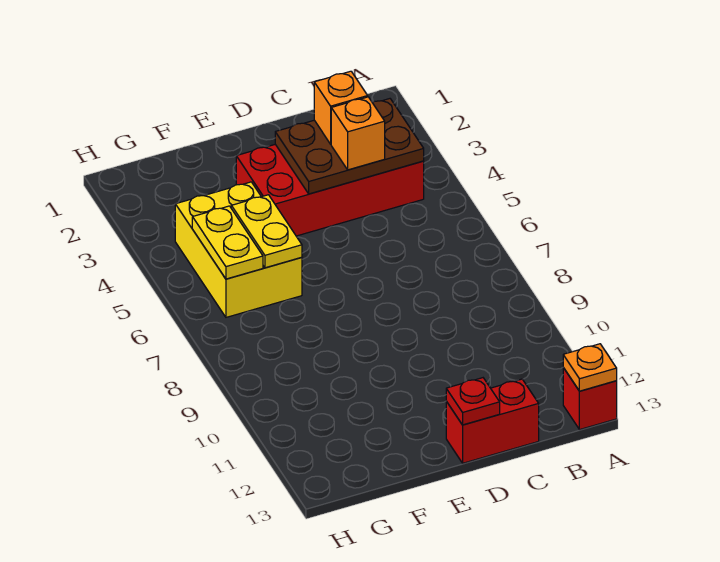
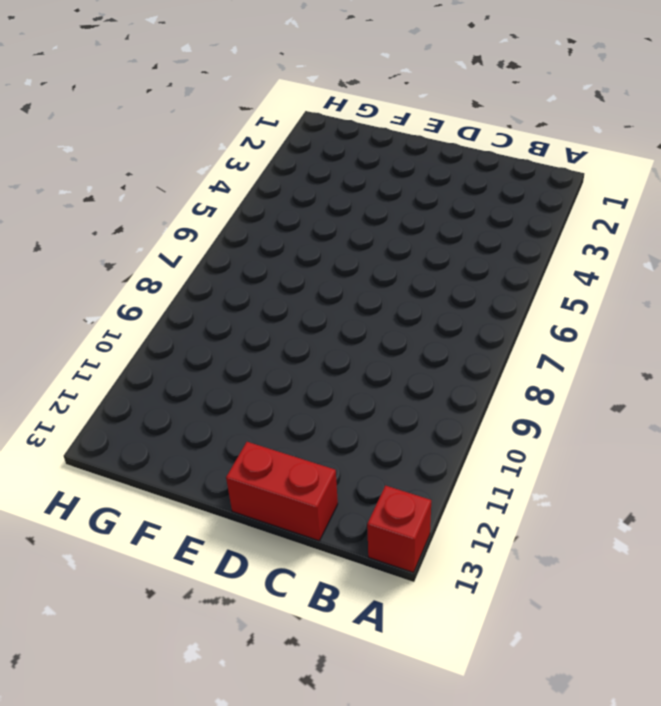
none -> red 2x4 brick [236,144,424,236]
none -> yellow 2x3 brick [175,182,302,317]

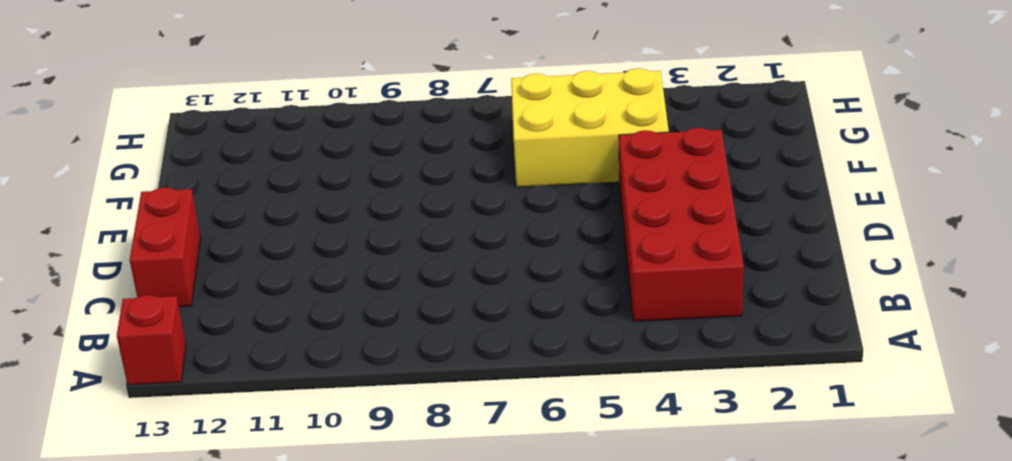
none -> orange 1x1 plate [563,344,617,391]
none -> brown 2x3 plate [275,99,424,194]

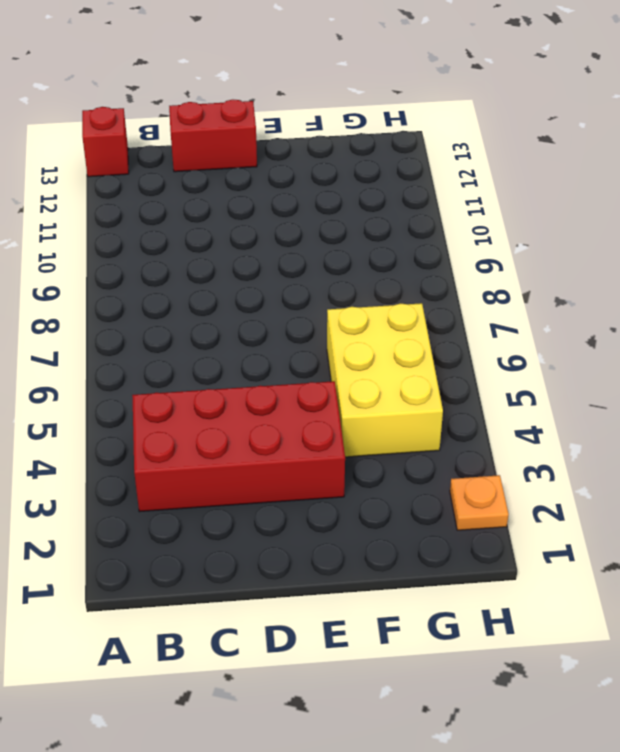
orange 1x1 plate [450,475,509,530] -> orange 1x1 plate moved to [563,344,617,391]
none -> brown 2x3 plate [275,99,424,194]
none -> red 1x1 plate [446,378,500,425]

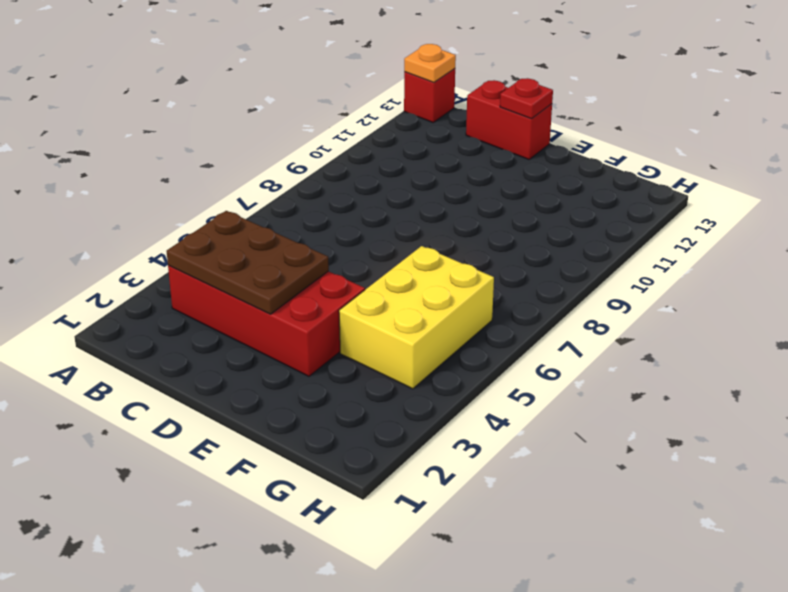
none -> yellow 1x2 plate [231,195,302,268]
none -> yellow 1x2 plate [192,206,263,279]

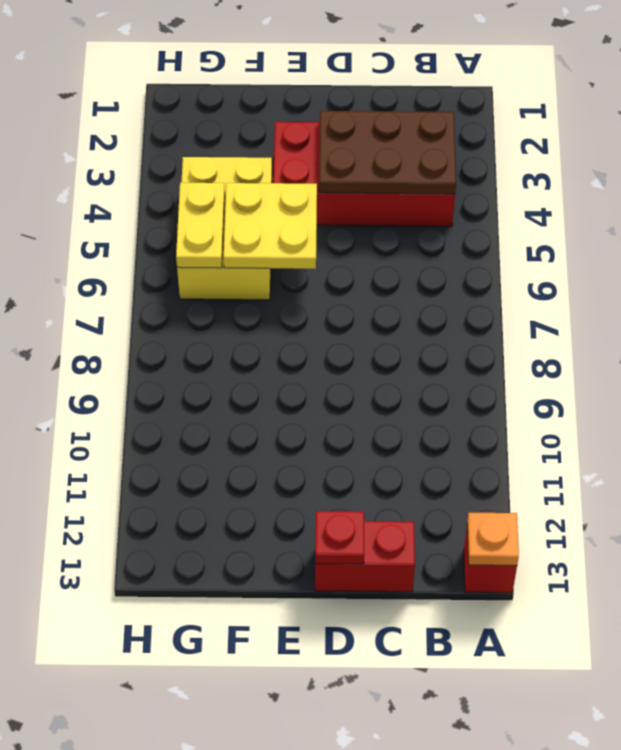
yellow 2x2 plate [224,183,317,269] -> yellow 1x2 plate [231,195,302,268]
none -> orange 1x1 brick [314,71,368,144]
none -> orange 1x1 brick [331,97,385,170]

